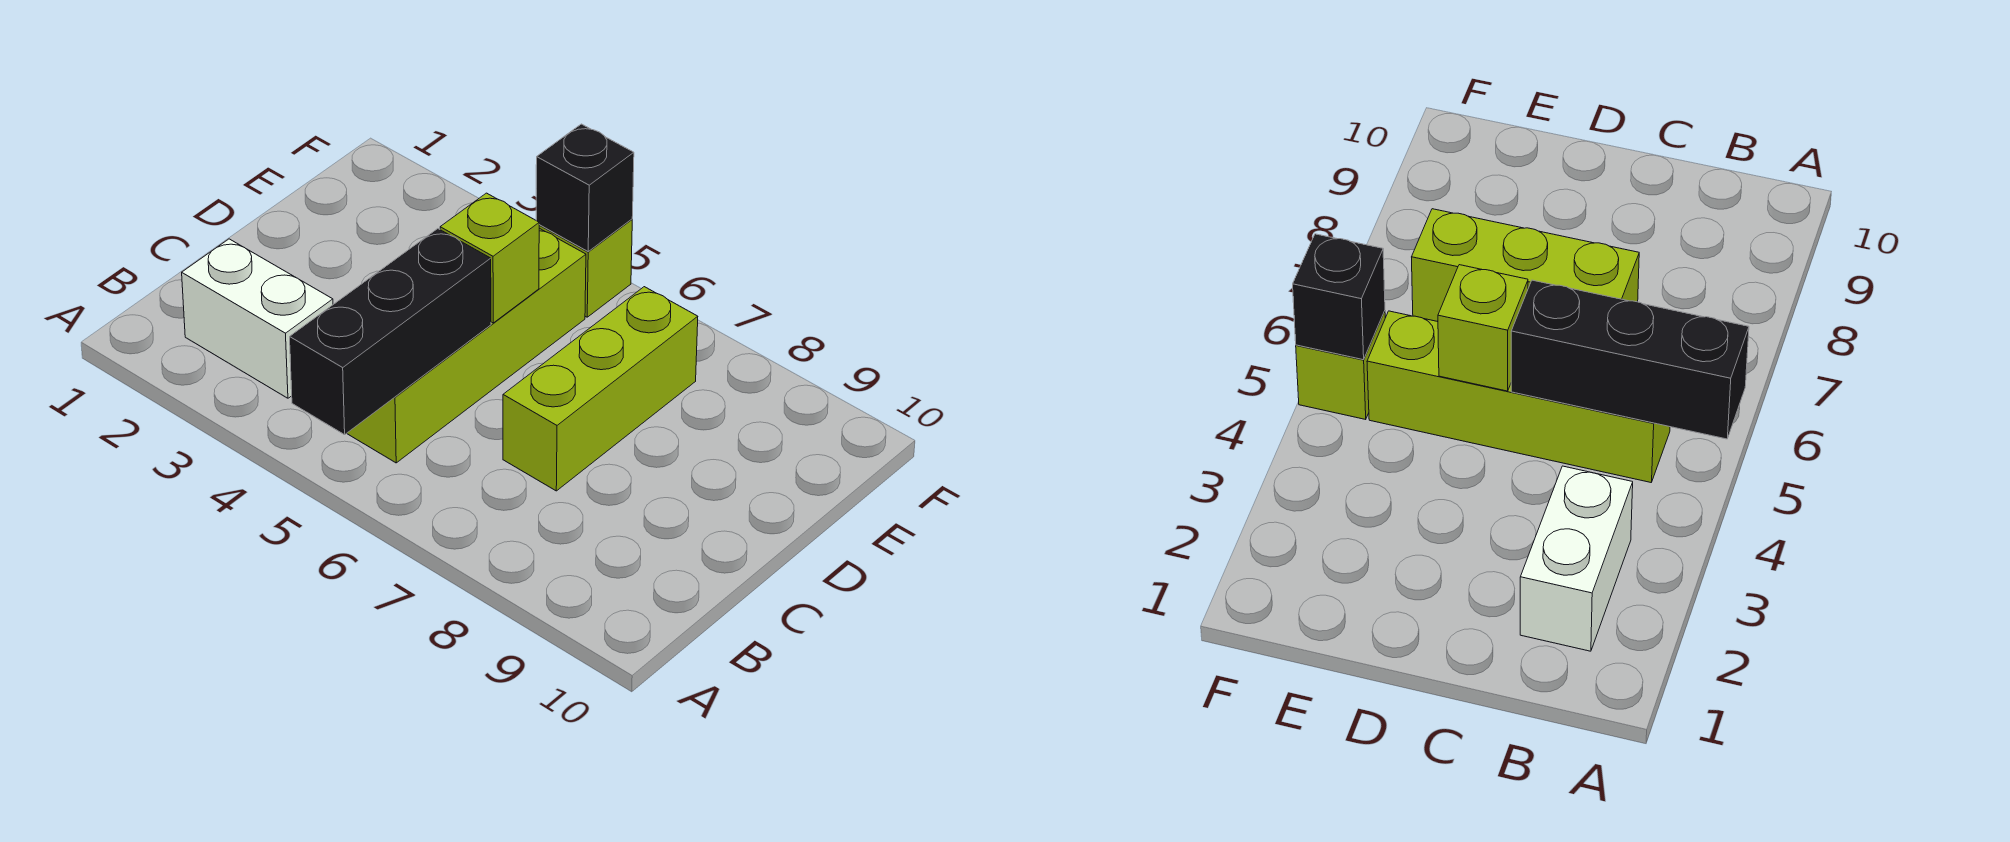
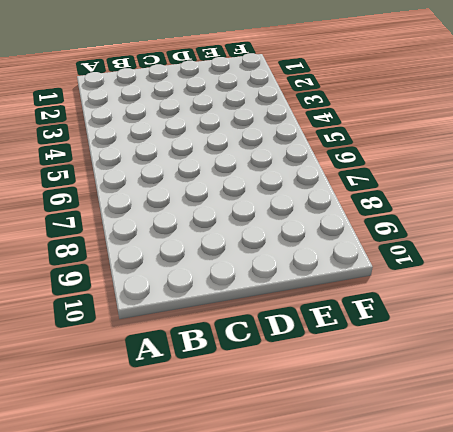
none -> white 1x2 brick [182,239,333,398]
none -> lime 1x4 brick [347,228,586,463]

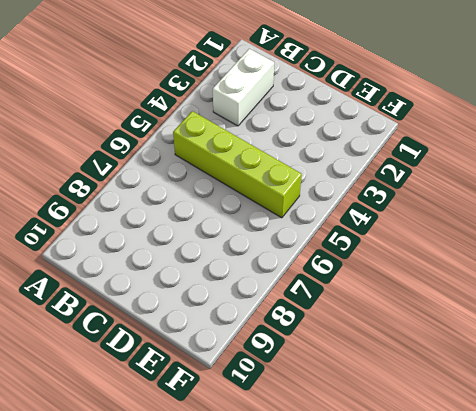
none -> lime 1x3 brick [503,287,698,491]
none -> lime 1x1 brick [539,219,632,317]

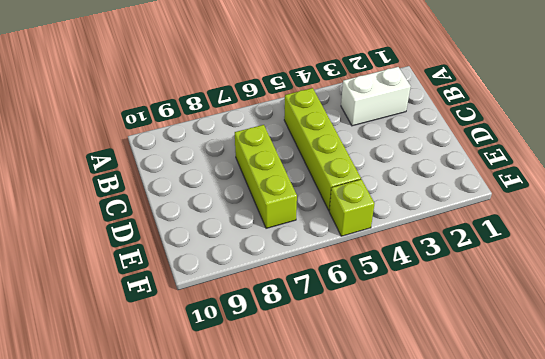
none -> black 1x3 brick [290,229,491,435]
none -> lime 1x1 brick [440,193,539,323]

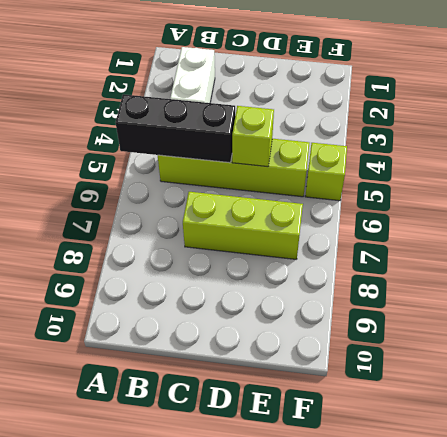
none -> black 1x1 brick [536,124,634,251]

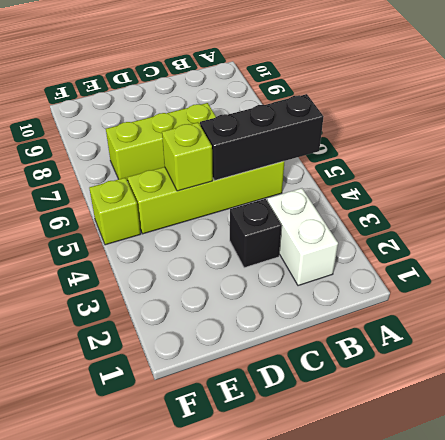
black 1x1 brick [230,199,282,268] -> black 1x1 brick moved to [536,124,634,251]

